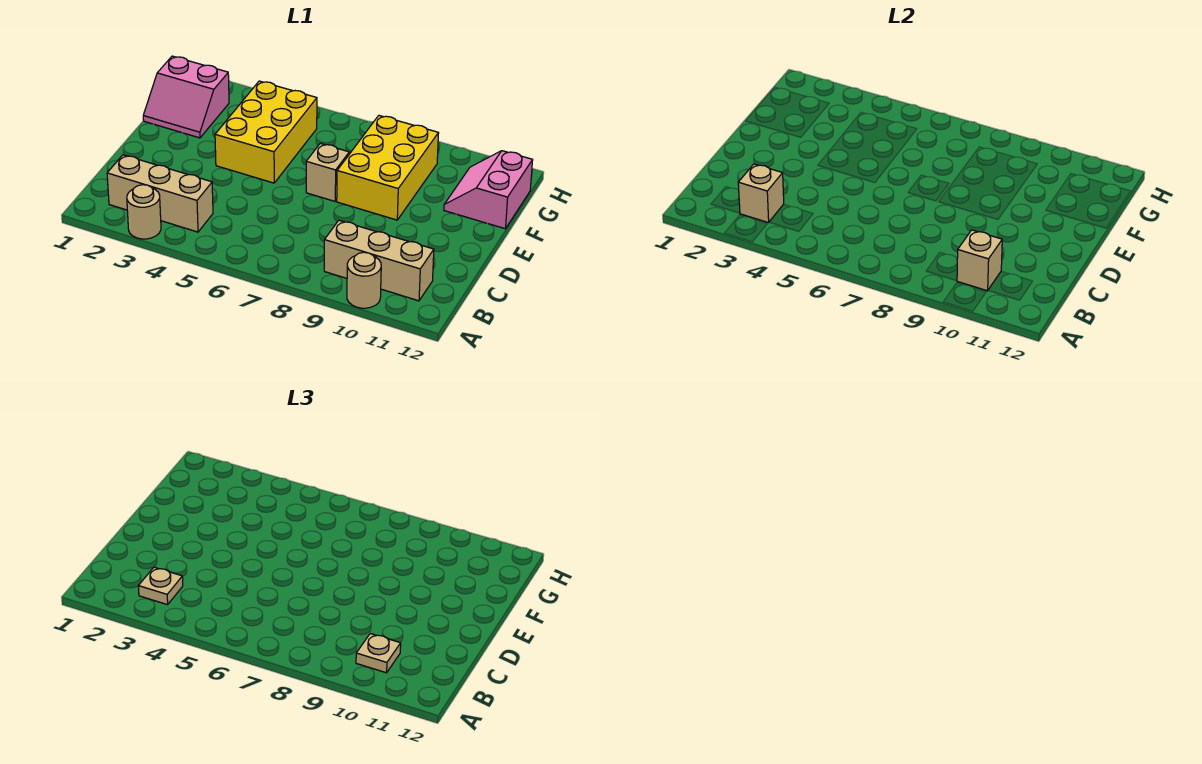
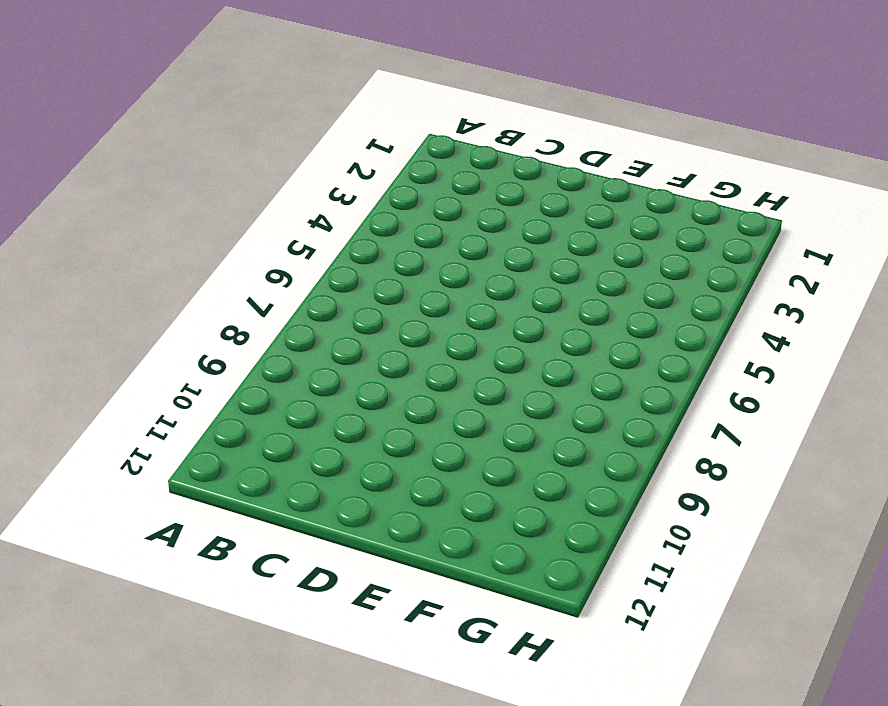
none -> tan 1x1 round brick [127,185,161,239]
none -> tan 1x1 round brick [347,252,381,308]
none -> tan 1x3 brick [107,155,213,232]

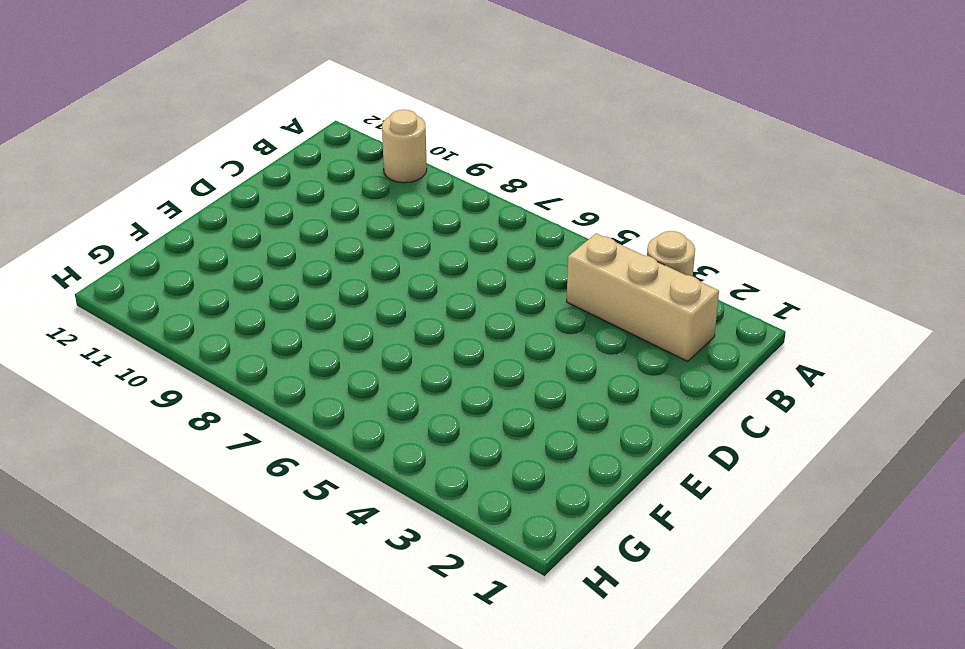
none -> tan 1x3 brick [324,220,434,301]
none -> yellow 2x3 brick [215,81,317,183]
none -> tan 1x1 brick [306,143,349,201]

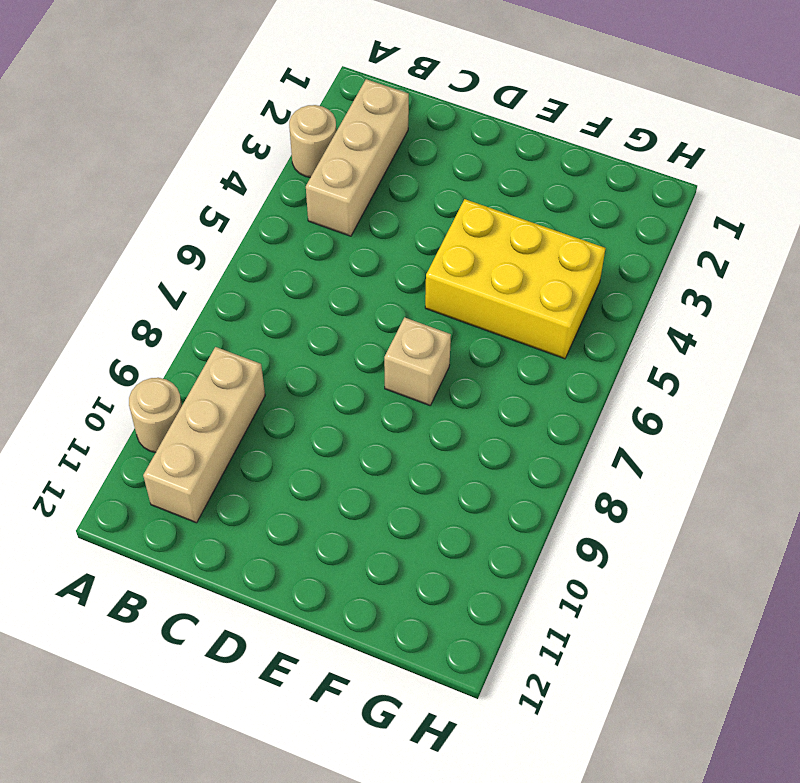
none -> yellow 2x3 brick [337,116,439,220]
none -> pink 2x2 slope [143,56,229,138]
none -> pink 2x2 slope [444,151,533,229]

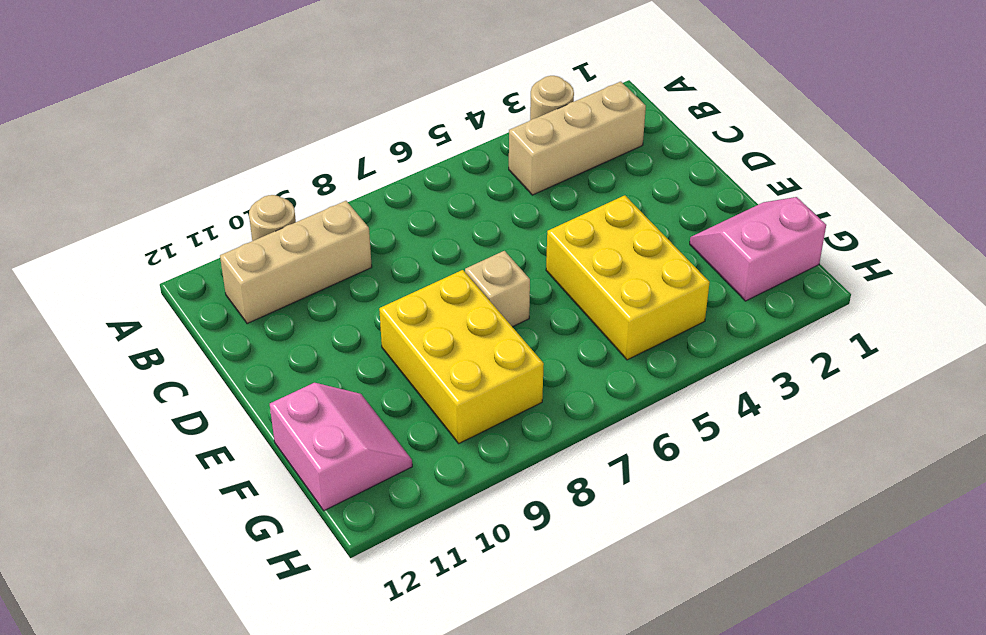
none -> tan 1x1 brick [738,164,784,223]
none -> tan 1x1 brick [957,230,1002,291]
none -> tan 1x1 plate [138,567,183,605]

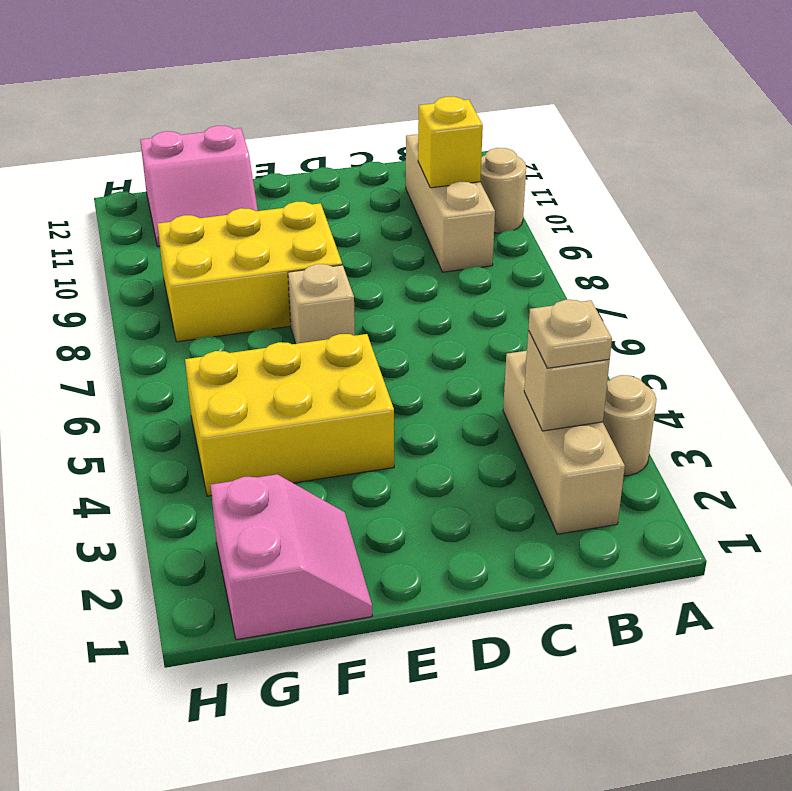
yellow 1x1 brick [418,97,483,188] -> tan 1x1 brick [957,230,1002,291]
none -> tan 1x1 plate [356,634,401,673]

